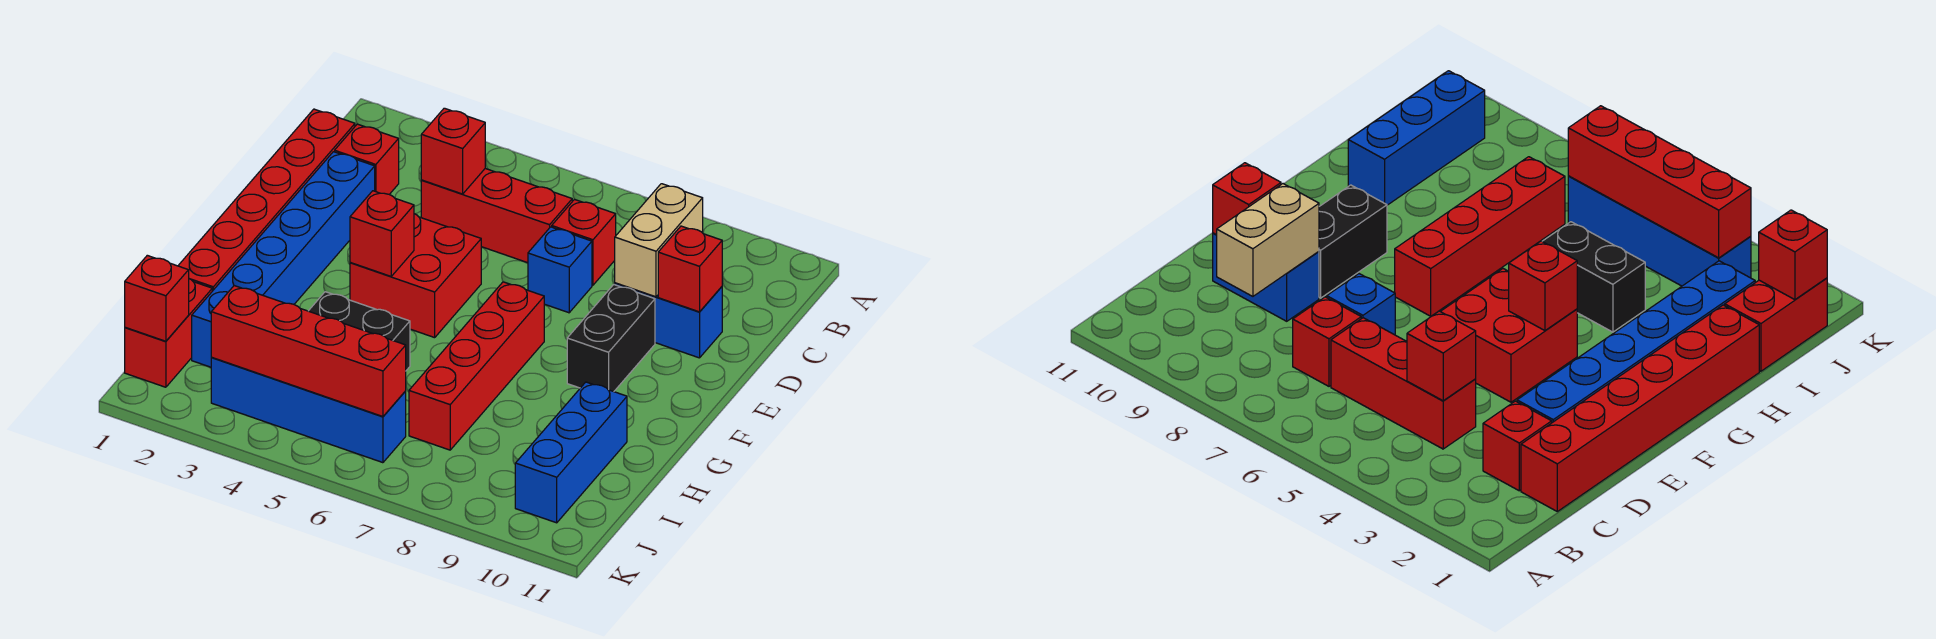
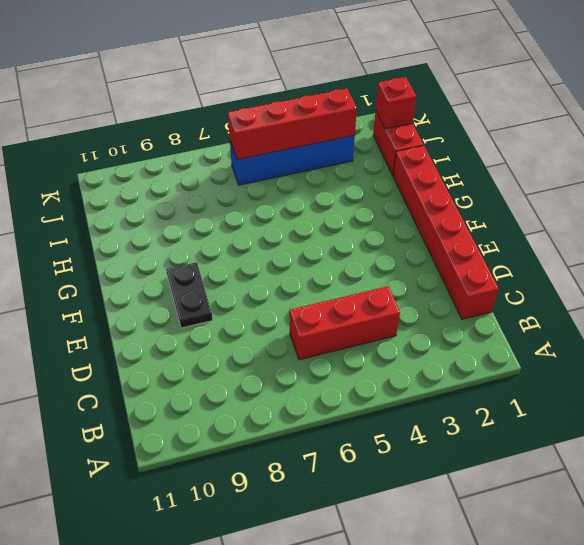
black 1x2 plate [166,262,213,328] -> black 1x2 brick [567,285,655,392]
none -> red 1x1 brick [335,124,399,194]
none -> red 1x1 brick [552,199,616,285]
none -> blue 1x6 brick [192,152,375,367]

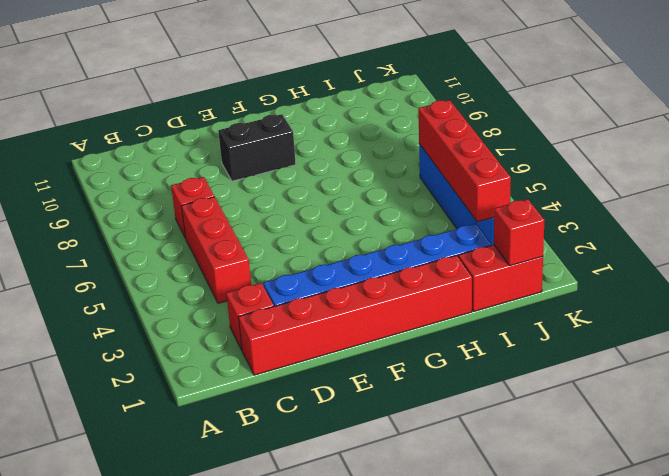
none -> blue 1x1 brick [528,227,592,313]
none -> blue 1x2 brick [615,283,722,358]
none -> red 2x2 brick [350,214,481,338]

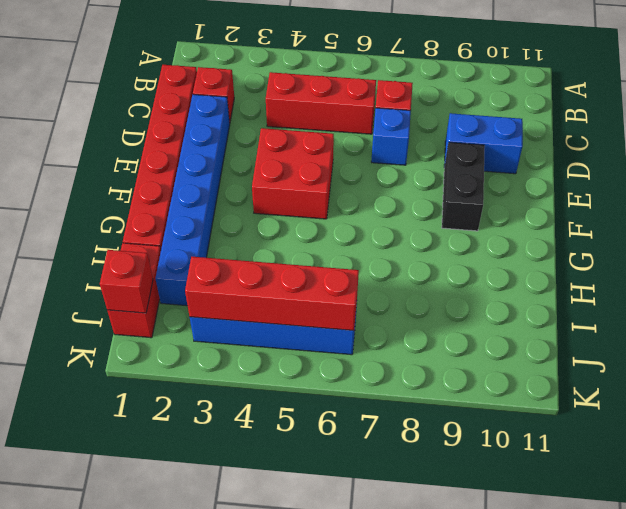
none -> red 1x4 brick [409,282,544,450]
none -> black 1x2 brick [309,292,410,370]
none -> blue 1x3 brick [515,382,627,523]

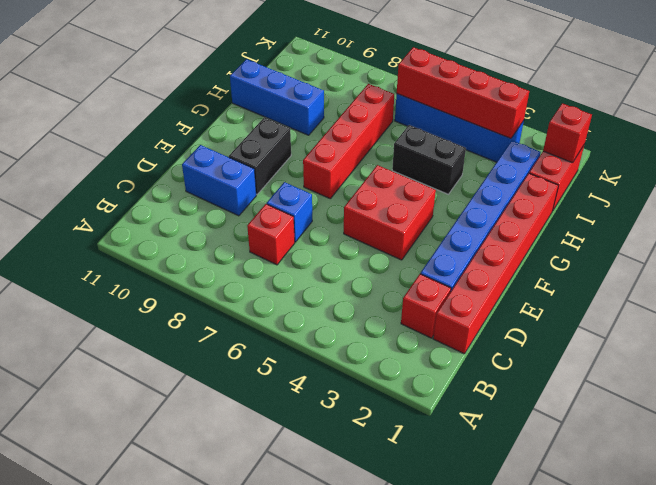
blue 1x3 brick [230,59,324,135] -> blue 1x3 brick turned to [515,382,627,523]
none -> red 1x3 brick [421,169,572,263]
none -> red 1x1 brick [421,108,485,194]
none -> tan 1x2 brick [615,184,703,297]

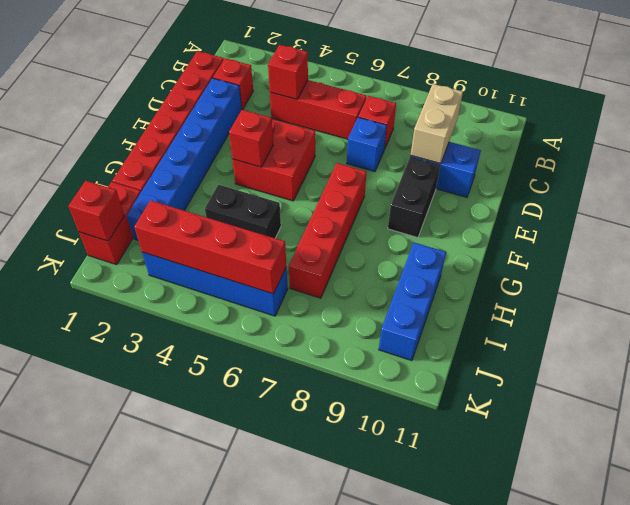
none -> red 1x1 brick [658,226,722,312]

